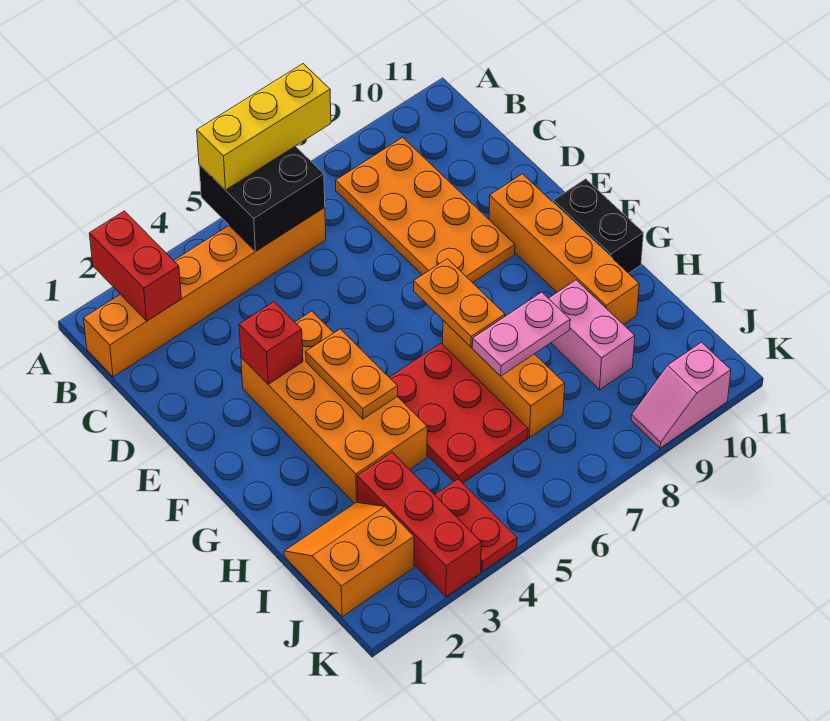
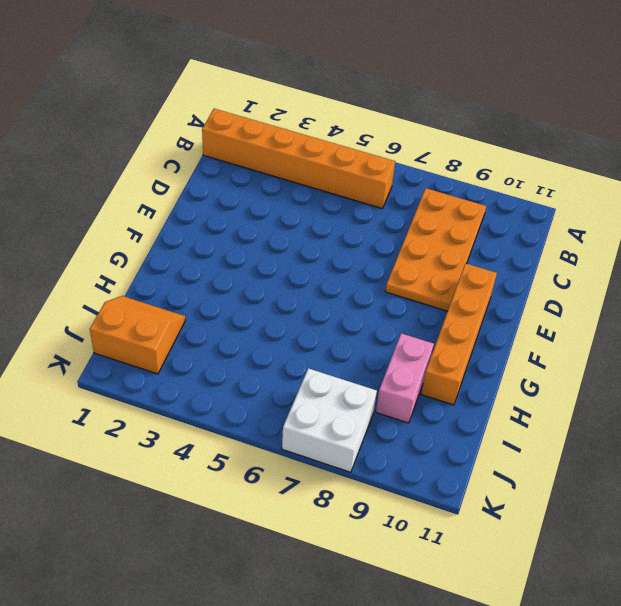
white 2x2 brick [282,368,377,472] -> none
none -> orange 2x4 brick [241,311,427,503]
none -> black 1x2 brick [553,179,643,273]
none -> red 2x3 plate [389,343,528,483]

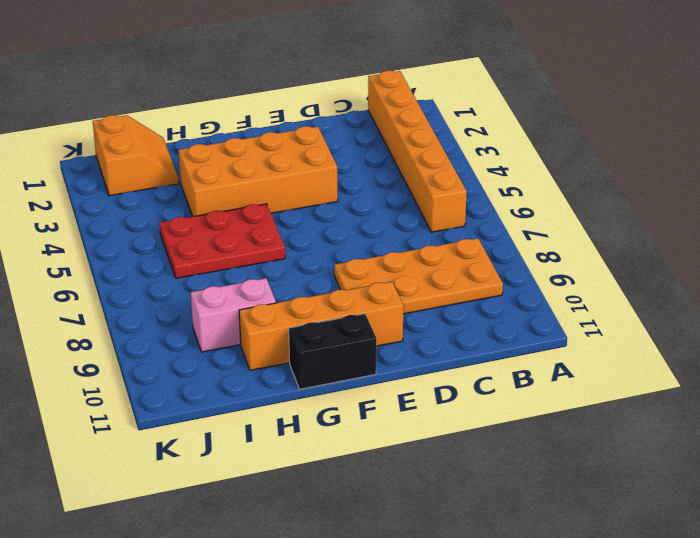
none -> orange 1x3 brick [443,320,565,437]
none -> red 1x3 brick [357,452,481,597]
none -> red 1x2 plate [435,479,517,572]

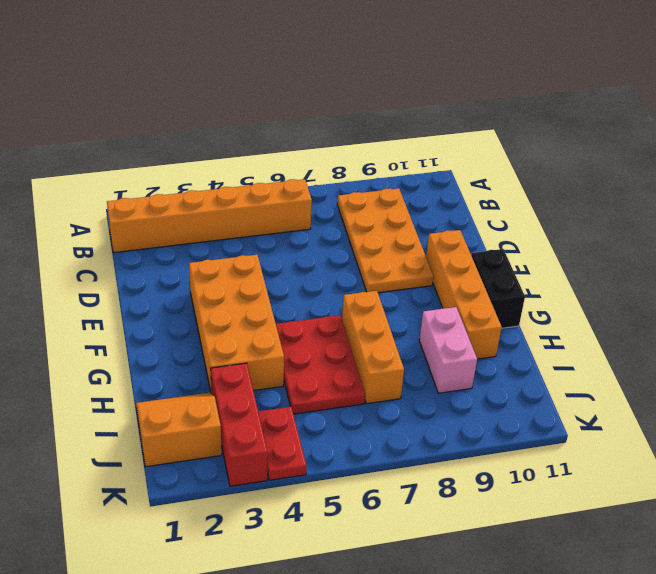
none -> pink 1x2 slope [631,342,731,448]
none -> red 1x2 brick [89,211,181,321]
none -> black 2x2 brick [199,146,325,251]

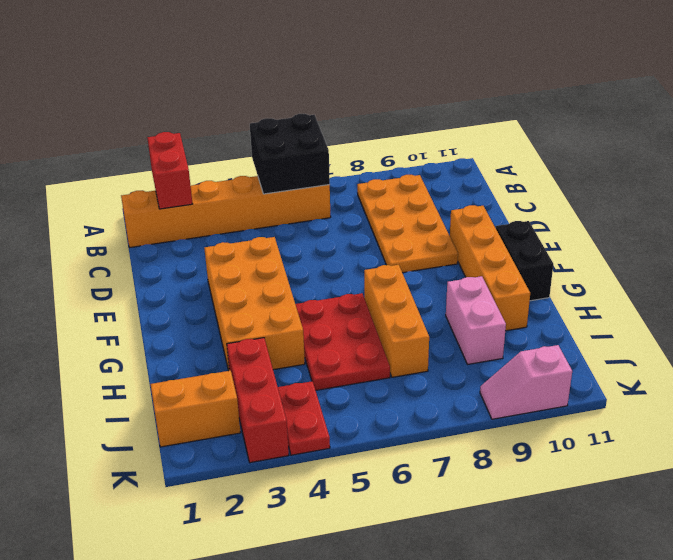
none -> red 1x1 brick [239,302,303,384]
none -> orange 1x2 plate [306,329,398,419]
none -> orange 1x2 plate [414,259,505,347]

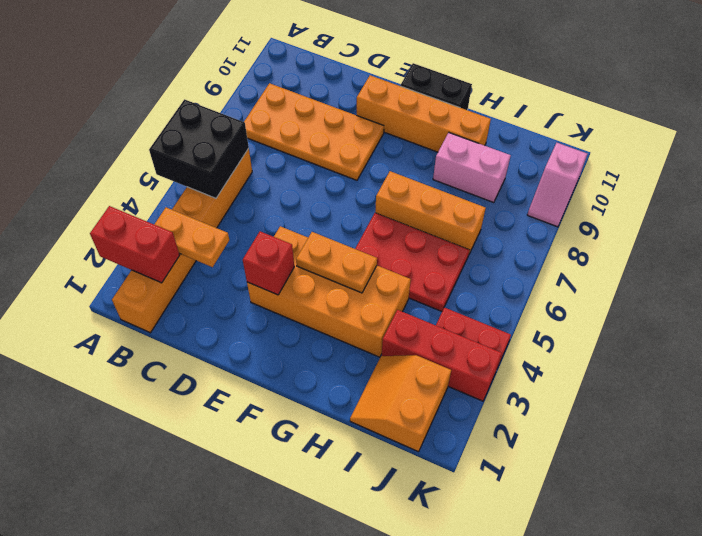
orange 1x2 plate [154,207,229,267] -> orange 1x2 plate moved to [414,259,505,347]
none -> pink 1x2 plate [472,292,570,376]
none -> yellow 1x3 brick [197,64,331,190]

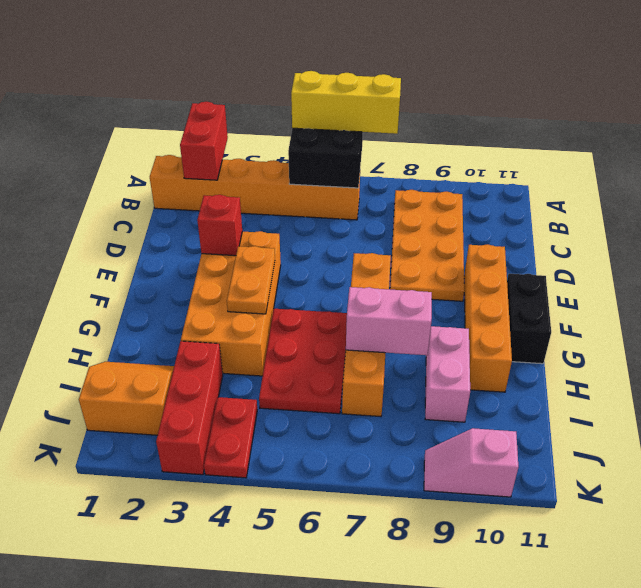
pink 1x2 brick [346,287,432,355] -> pink 1x2 plate [472,292,570,376]

